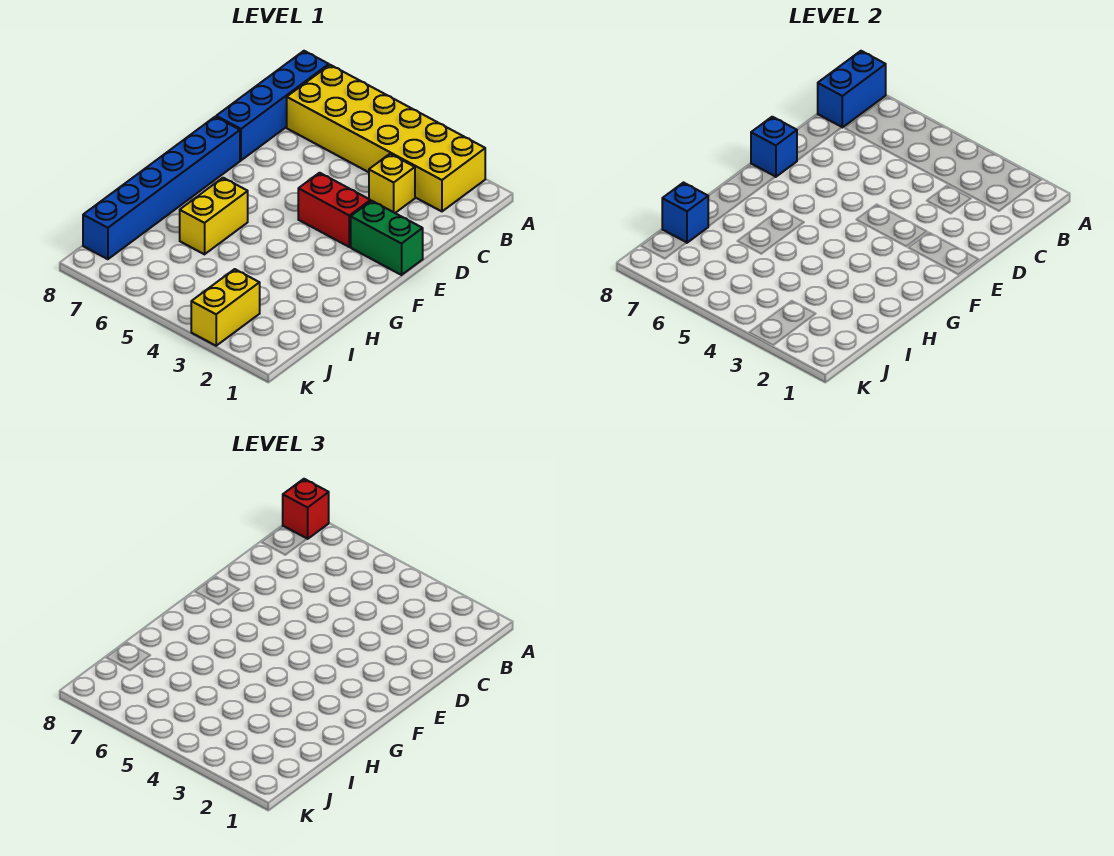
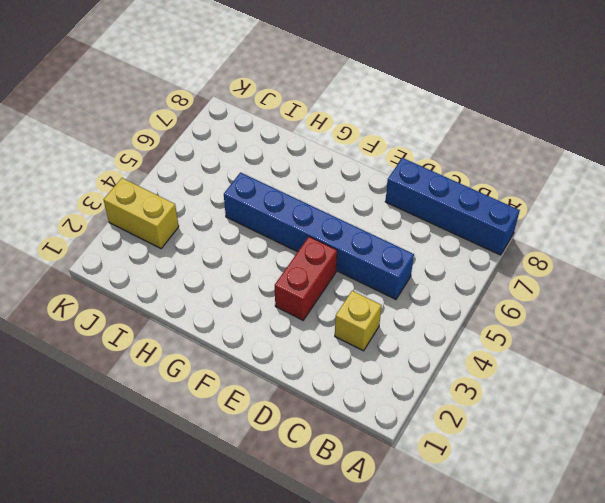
blue 1x6 brick [224,173,414,299] -> blue 1x6 brick moved to [83,117,240,259]
none -> yellow 2x6 brick [287,65,485,211]
none -> green 1x2 brick [351,201,423,275]
none -> yellow 1x2 brick [180,178,248,254]

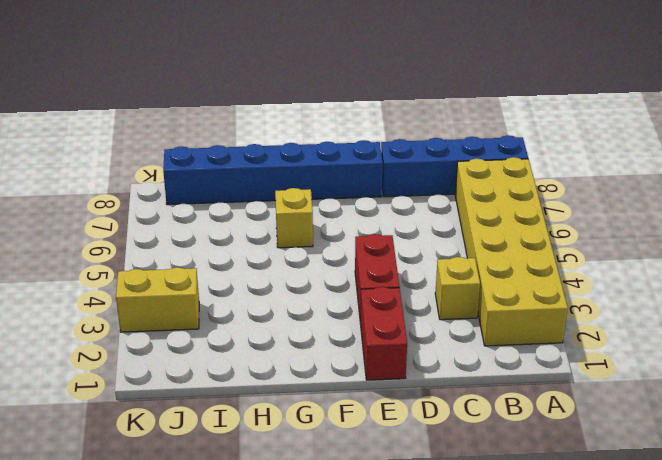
red 1x2 brick [360,287,407,380] -> green 1x2 brick [351,201,423,275]
yellow 1x1 brick [275,188,313,248] -> yellow 1x2 brick [180,178,248,254]
none -> blue 1x2 brick [818,51,886,127]
none -> blue 1x1 brick [751,117,797,177]
none -> blue 1x1 brick [662,183,708,243]

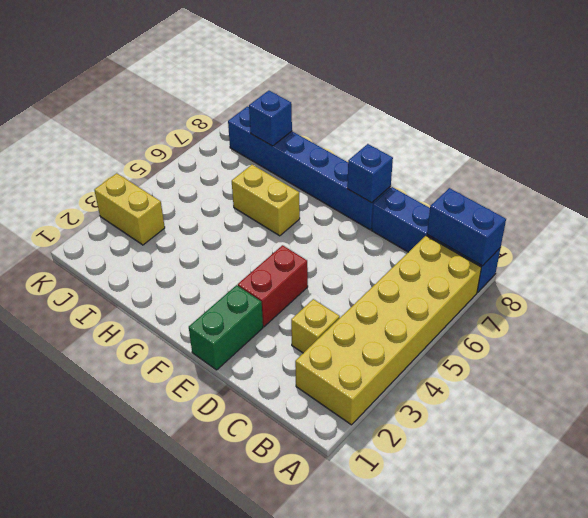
none -> red 1x1 brick [283,479,329,539]

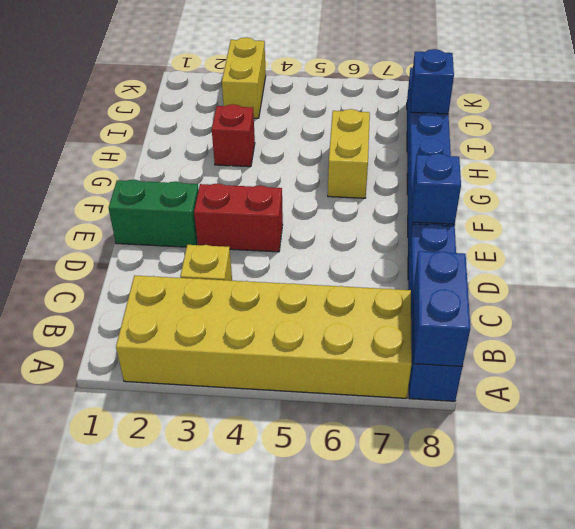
red 1x1 brick [212,104,255,167] -> red 1x1 brick moved to [283,479,329,539]

